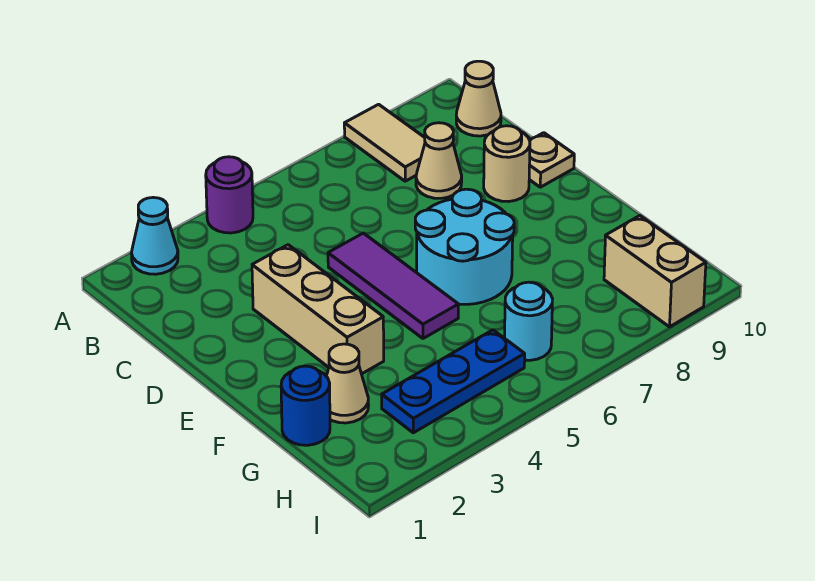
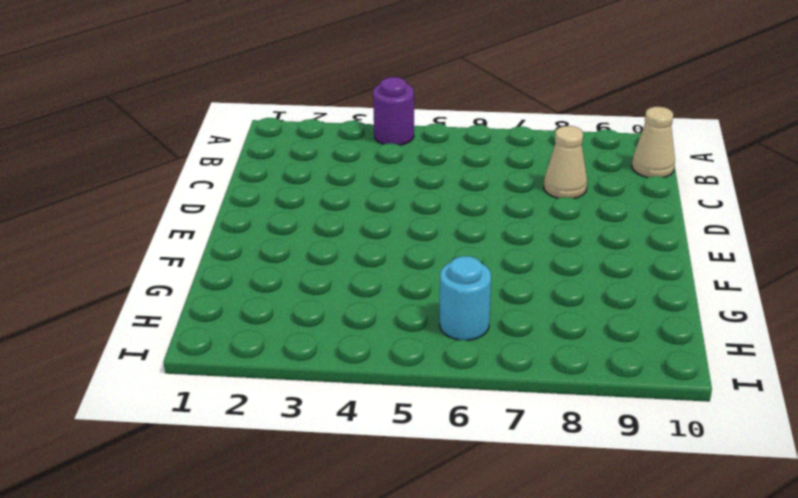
none -> cyan 1x1 cone [132,197,178,274]
none -> tan 1x2 tile [344,104,425,181]
none -> tan 1x3 brick [252,245,384,374]

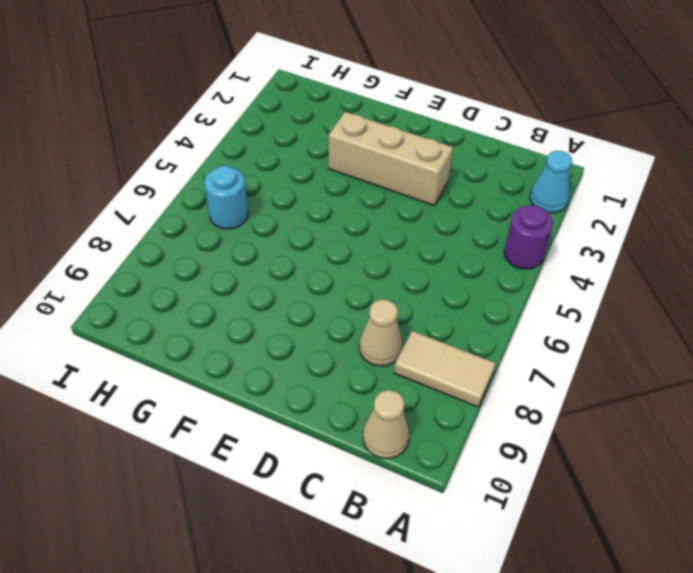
none -> purple 1x3 tile [328,233,458,338]
none -> tan 1x1 round brick [484,126,530,202]
none -> tan 1x1 plate [529,133,574,187]

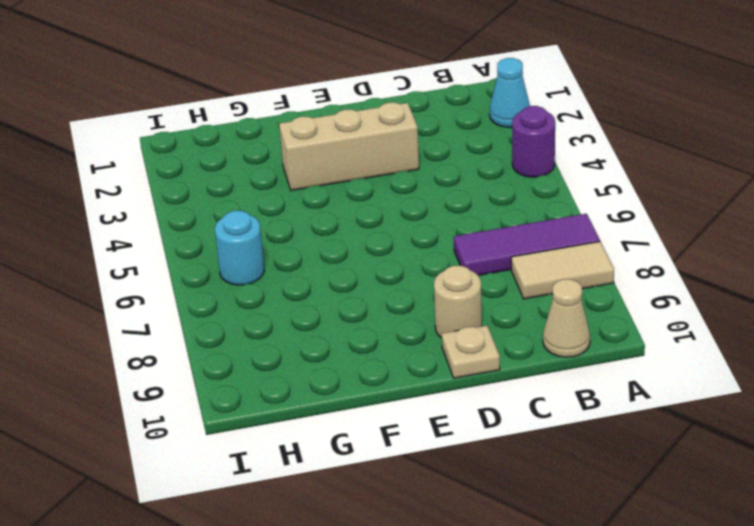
purple 1x3 tile [454,214,600,275] -> purple 1x3 tile moved to [328,233,458,338]
none -> tan 1x1 cone [416,123,462,198]
none -> cyan 2x2 round brick [415,189,514,304]
none -> blue 1x1 round brick [281,366,330,445]

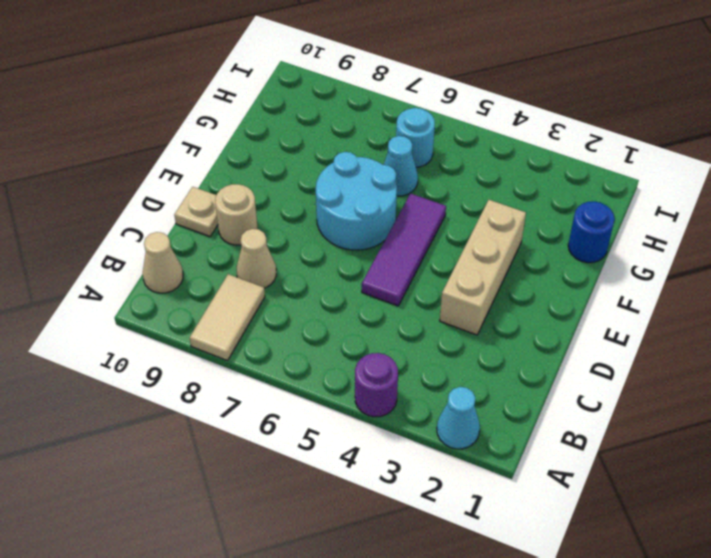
cyan 1x1 cone [384,136,418,196] -> none
none -> tan 1x1 cone [326,344,369,423]
none -> blue 1x3 plate [382,330,525,433]
none -> tan 1x2 brick [604,216,706,327]

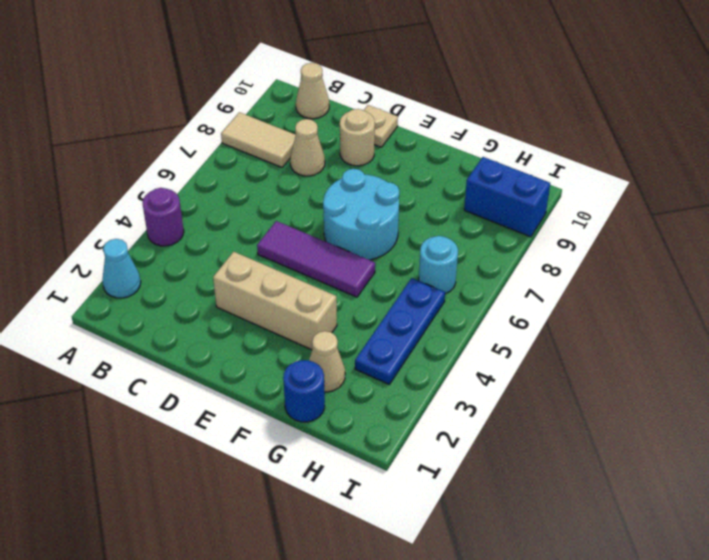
blue 1x2 brick [464,157,550,237] -> tan 1x2 brick [604,216,706,327]

